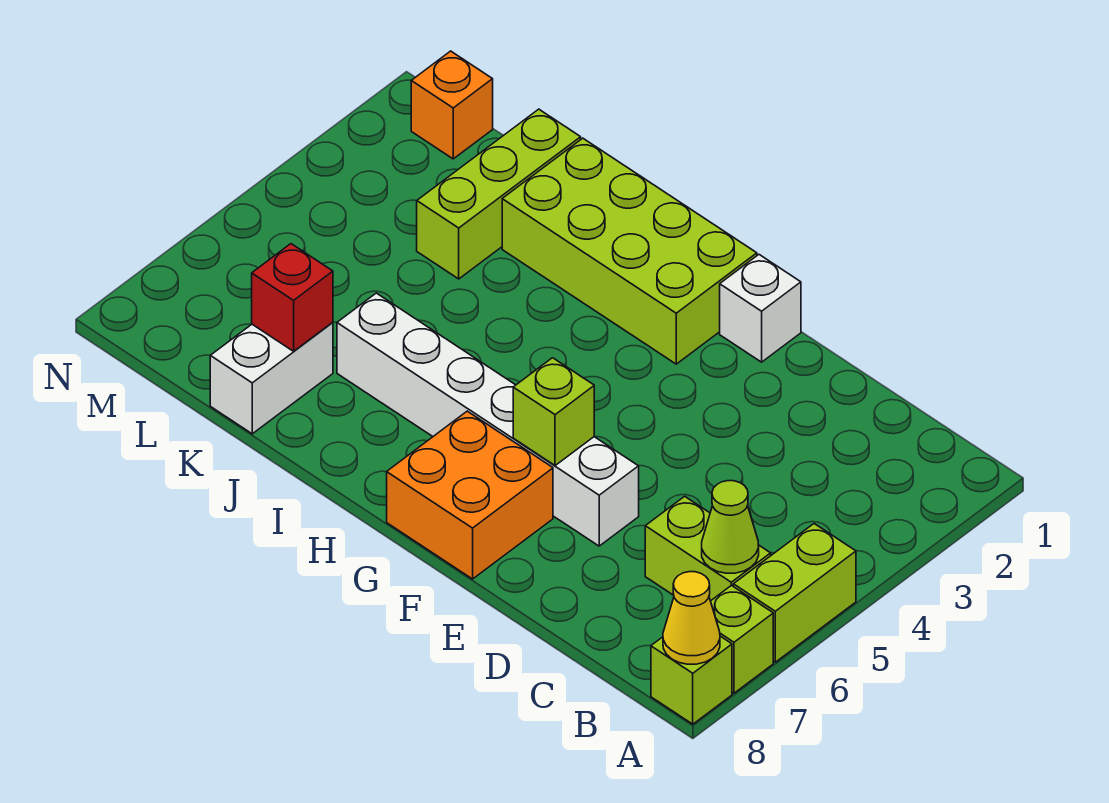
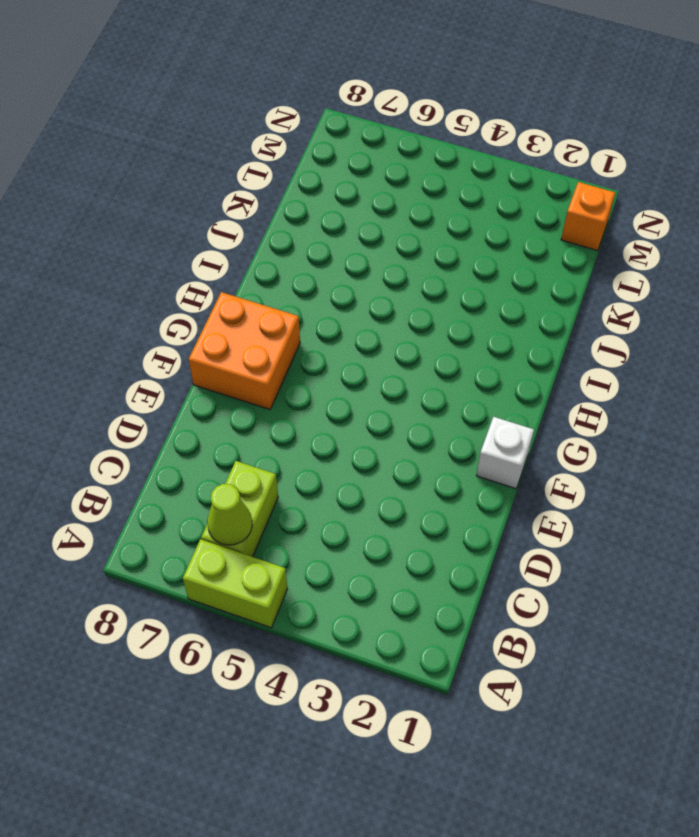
none -> lime 1x1 brick [711,585,773,693]
none -> lime 1x1 brick [651,636,732,724]
none -> white 1x6 brick [337,293,639,546]

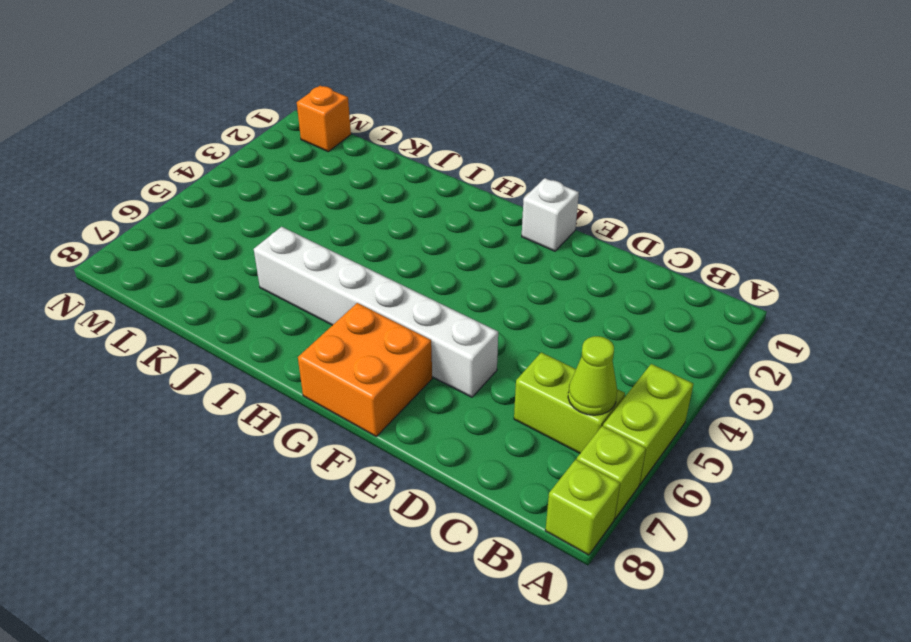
none -> lime 2x4 brick [502,138,757,364]
none -> lime 1x3 brick [417,109,581,279]
none -> white 1x2 brick [210,322,333,434]

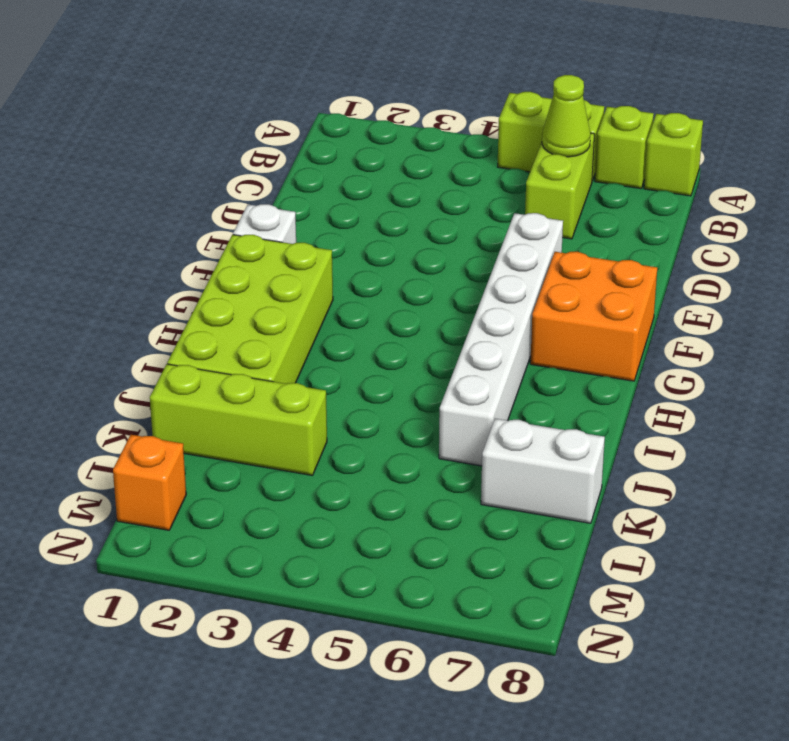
none -> yellow 1x1 cone [663,572,720,664]
none -> lime 1x1 brick [513,358,594,466]
none -> red 1x1 brick [252,244,333,351]

